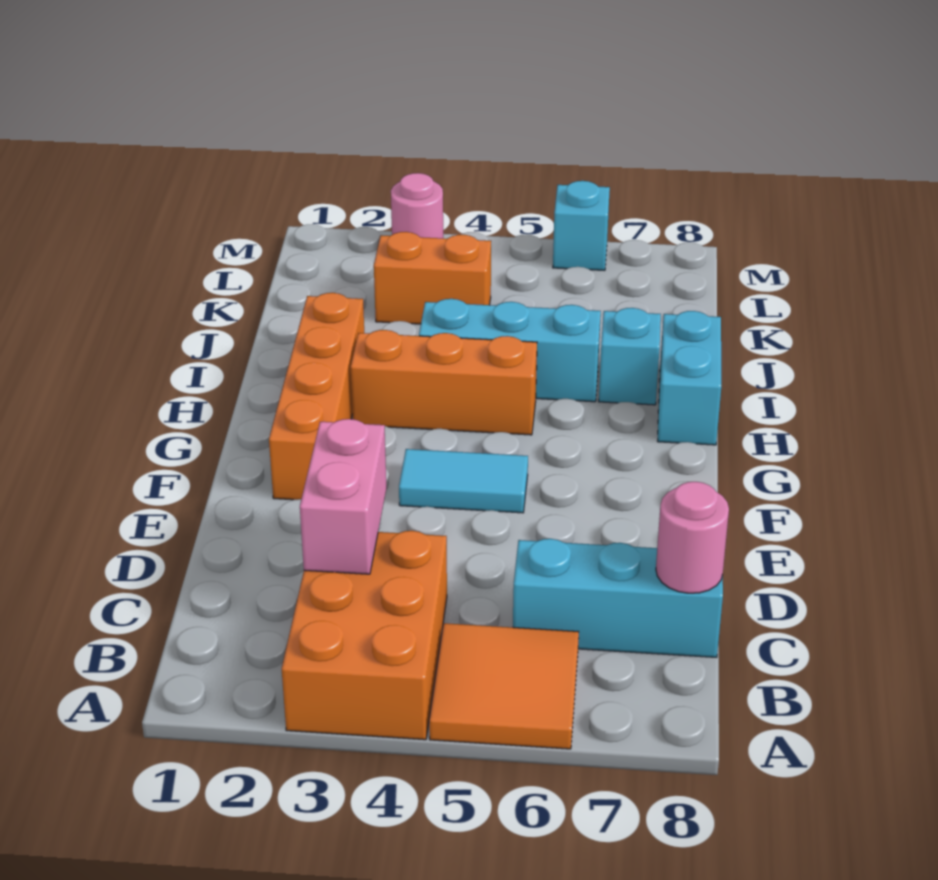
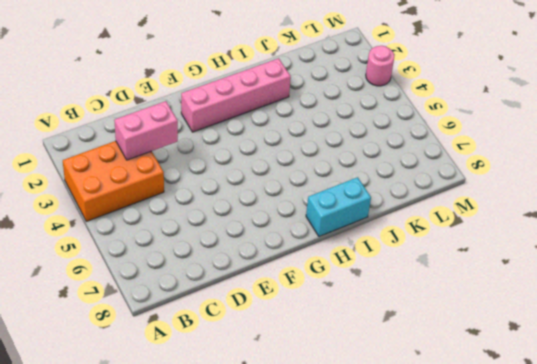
pink 1x4 brick [181,58,291,132] -> orange 1x4 brick [269,293,364,500]
none -> orange 2x2 tile [429,623,579,749]
none -> cyan 1x3 brick [513,539,723,657]
none -> cyan 1x2 tile [399,449,528,513]

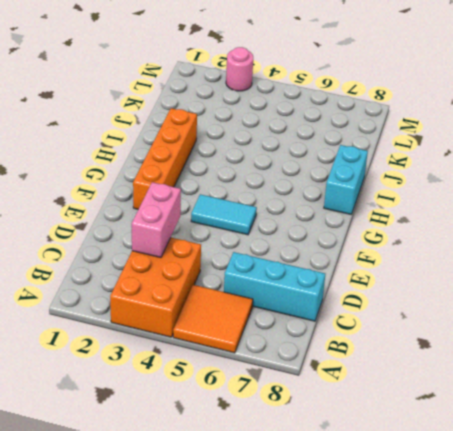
none -> orange 1x3 brick [351,330,537,435]
none -> cyan 1x3 brick [419,299,601,402]
none -> cyan 1x1 brick [599,308,661,405]

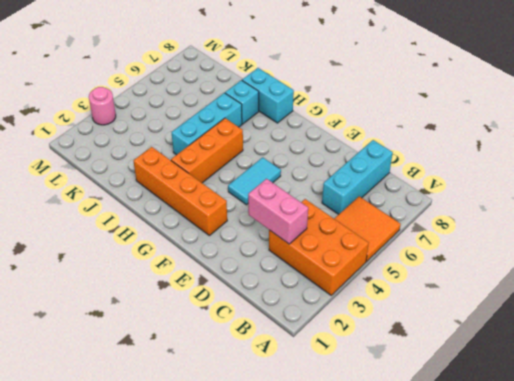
none -> orange 1x2 brick [374,232,491,324]
none -> cyan 1x1 brick [553,181,610,270]
none -> pink 1x1 round brick [656,482,729,593]

